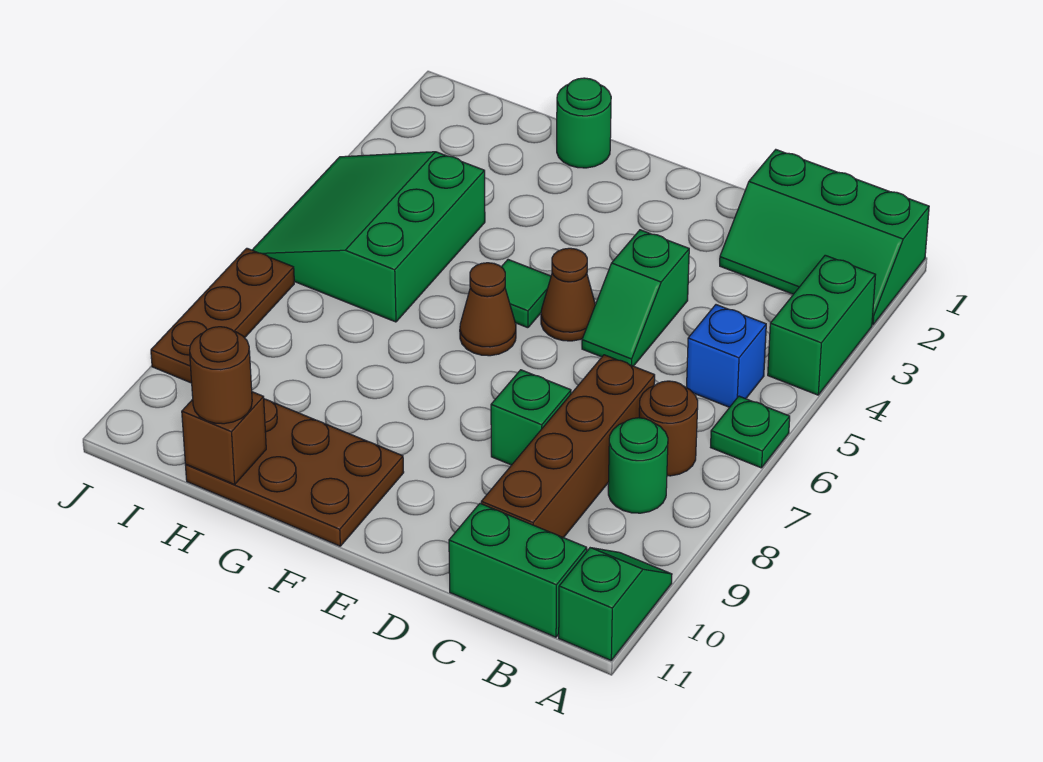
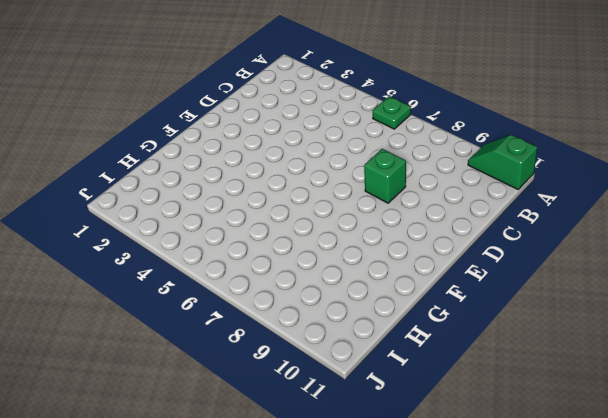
none -> green 2x3 slope [720,150,929,325]
none -> green 1x2 brick [768,255,875,395]
none -> blue 1x1 brick [687,305,766,407]

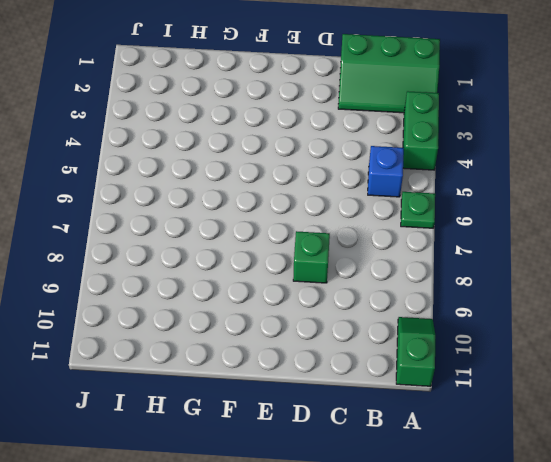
none -> brown 1x1 round brick [639,381,698,476]
none -> green 1x1 round brick [608,418,668,513]
none -> green 1x2 brick [449,503,587,637]

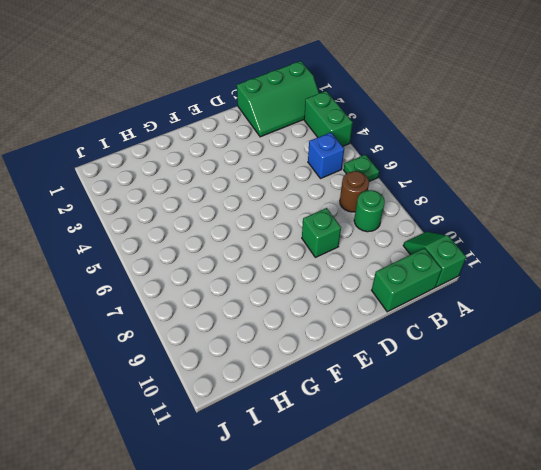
none -> brown 1x4 brick [481,355,655,538]
none -> green 1x2 slope [582,230,689,366]
none -> brown 1x1 cone [541,248,595,341]

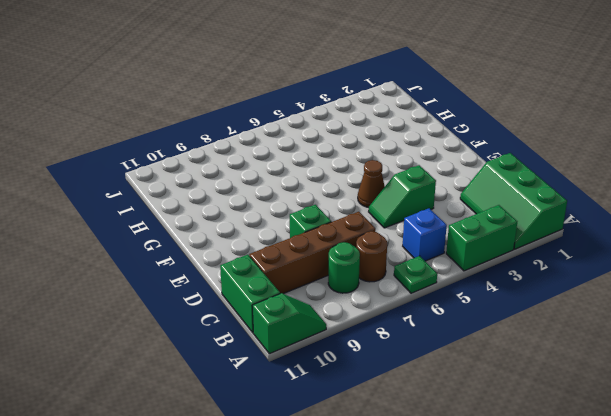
none -> green 1x1 tile [502,260,551,328]
none -> brown 1x1 cone [460,263,516,356]
none -> brown 2x3 plate [186,399,404,546]

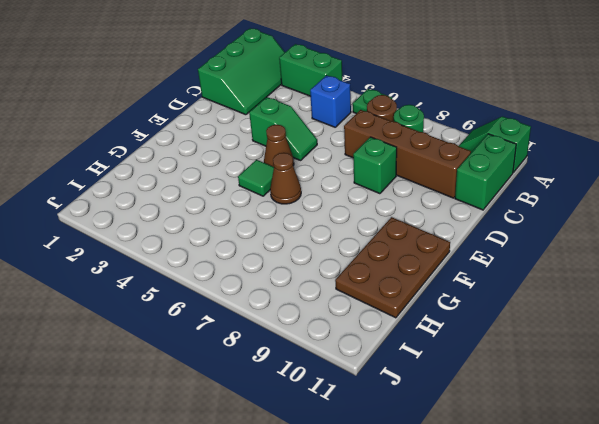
none -> green 1x1 round brick [557,78,611,168]
none -> green 3x3 slope [253,152,485,322]
none -> brown 1x3 plate [151,248,294,383]

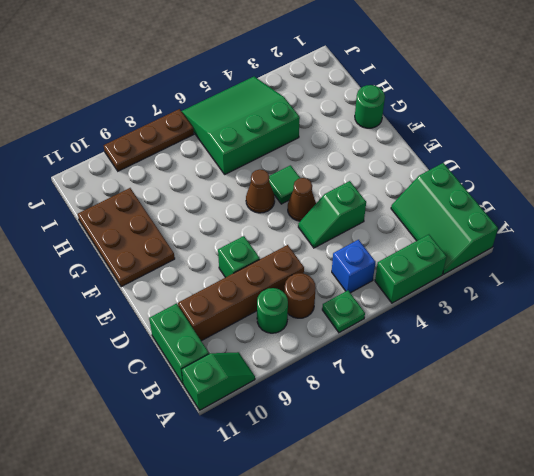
none -> brown 1x1 brick [182,392,266,484]
none -> brown 1x1 round brick [190,327,252,424]

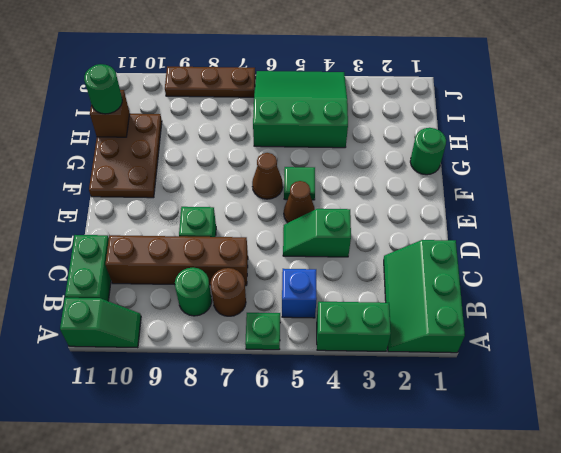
green 1x1 round brick [84,64,122,114] -> brown 1x1 round brick [190,327,252,424]

